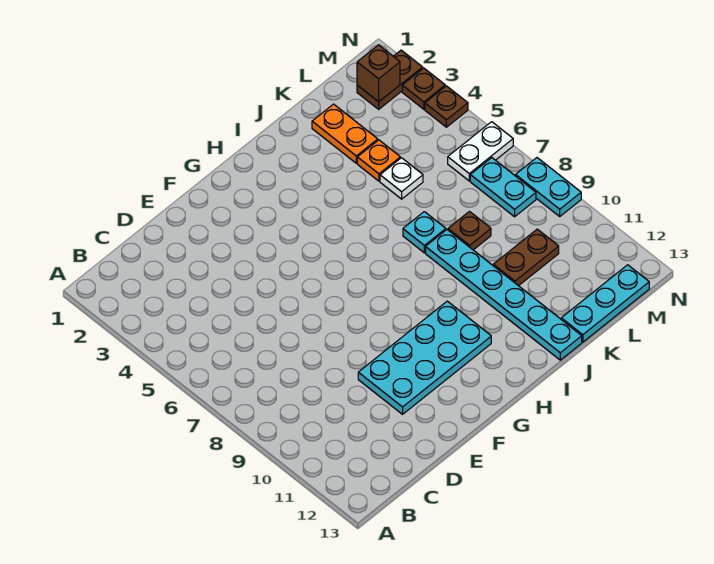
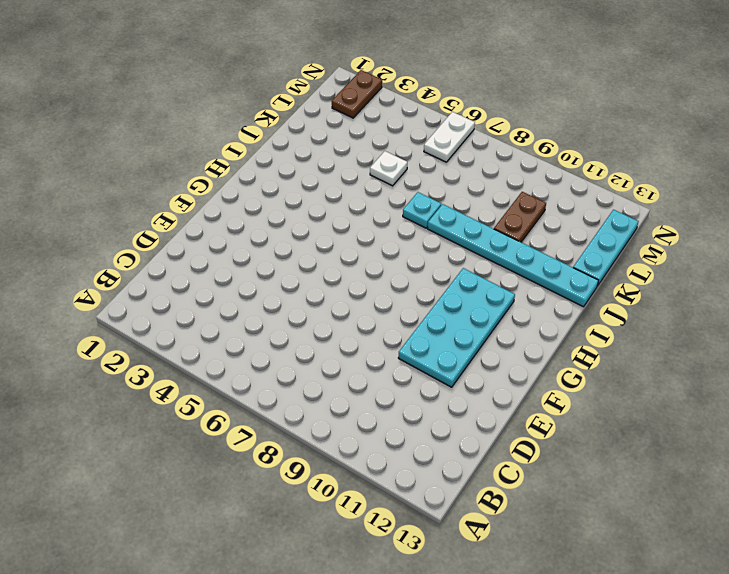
none -> orange 1x2 plate [312,104,378,163]
none -> orange 1x1 plate [357,140,400,181]
none -> brown 1x1 plate [448,212,491,250]

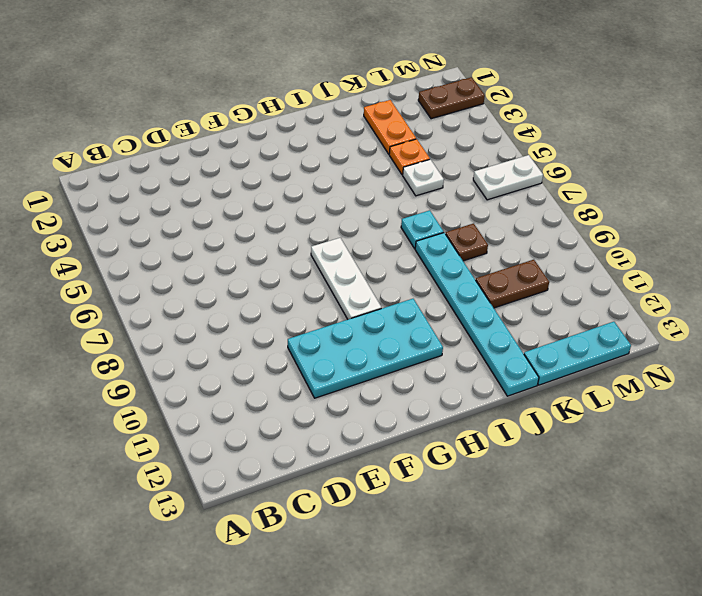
white 1x3 plate [311,238,381,319] -> none
none -> cyan 1x2 plate [470,158,536,217]
none -> brown 1x1 plate [402,68,445,109]
none -> brown 1x1 plate [425,86,468,127]

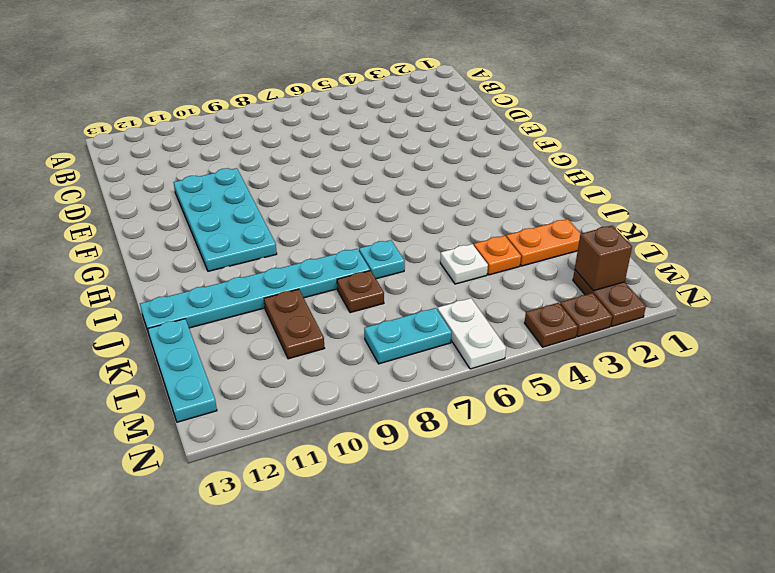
none -> cyan 1x2 plate [516,158,581,216]

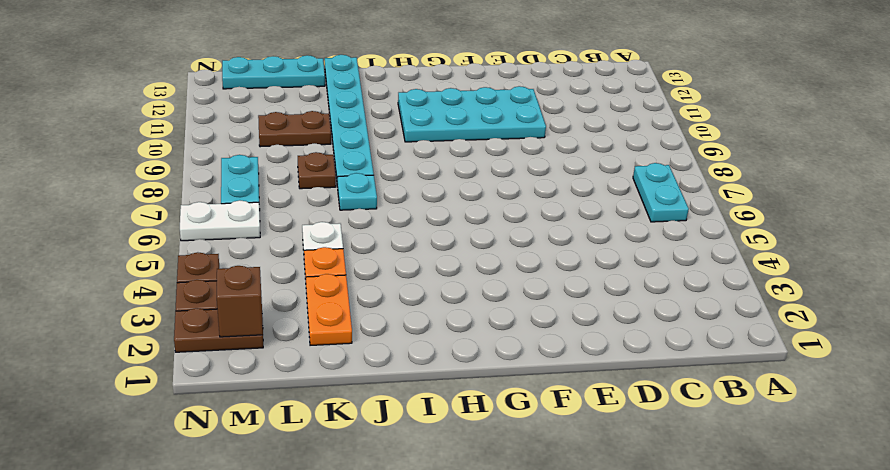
cyan 1x2 plate [633,163,689,222] -> cyan 1x2 plate moved to [516,158,581,216]

